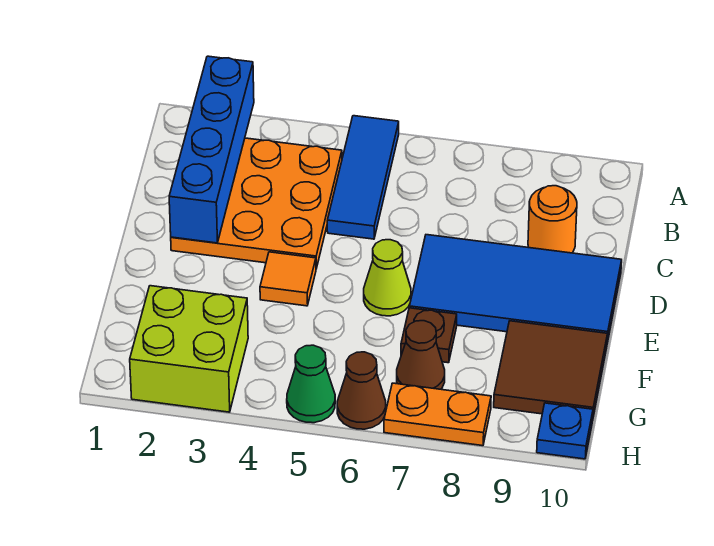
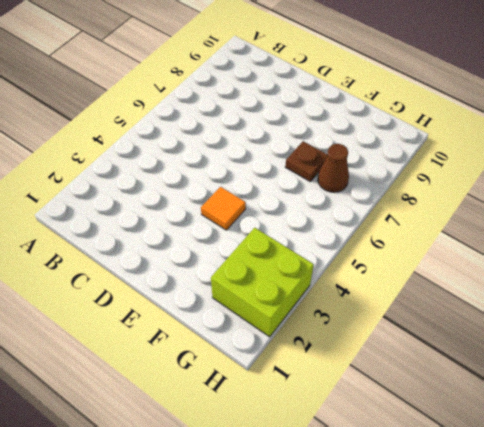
none -> blue 1x3 tile [327,116,399,239]
none -> orange 3x3 plate [171,138,342,269]
none -> orange 1x1 round brick [528,186,577,253]

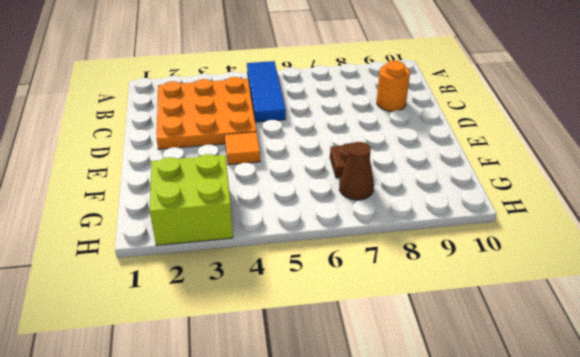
none -> blue 2x4 tile [410,235,622,343]
none -> lime 1x1 cone [364,240,411,316]
none -> brown 2x2 tile [494,321,608,417]

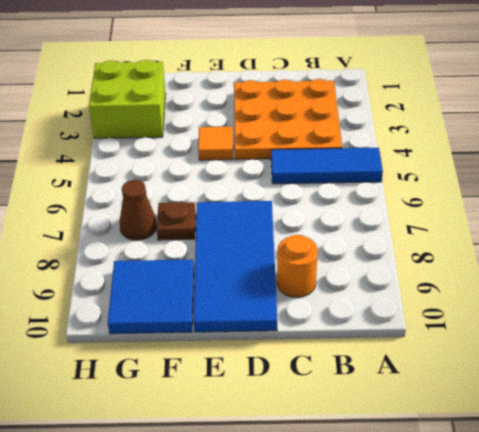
blue 2x2 tile [108,259,194,334] -> brown 2x2 tile [494,321,608,417]
none -> lime 1x1 cone [364,240,411,316]
none -> green 1x1 cone [287,345,335,423]
none -> brown 1x1 cone [337,352,386,429]

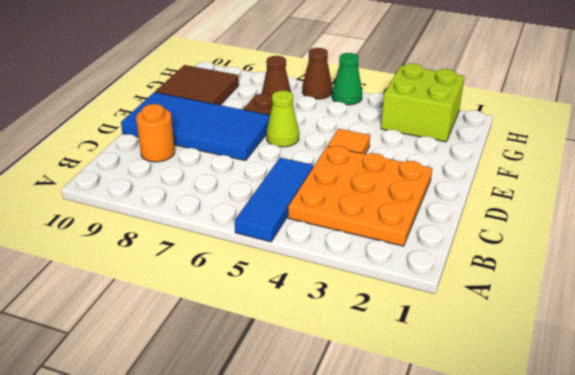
none -> orange 1x2 plate [384,383,491,446]
none -> blue 1x1 plate [537,403,593,459]
none -> blue 1x4 brick [169,56,254,243]

